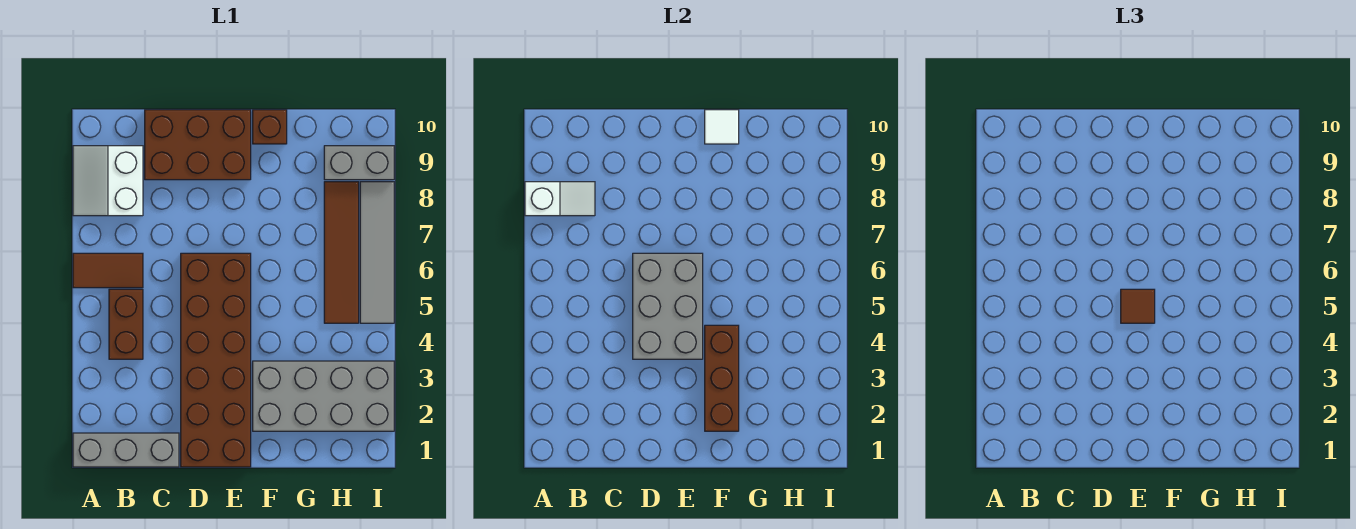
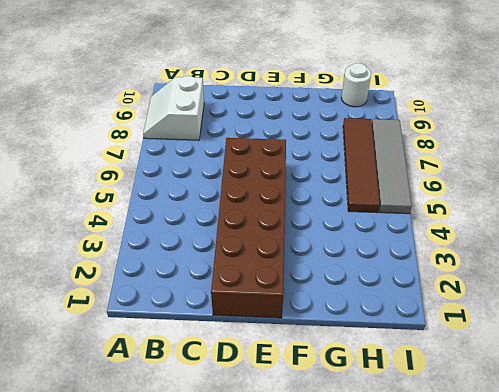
white 1x1 round brick [341,63,371,107] -> none
none -> grey 1x3 brick [73,433,179,467]
none -> brown 1x2 tile [73,253,143,288]
none -> brown 1x2 brick [109,289,143,359]

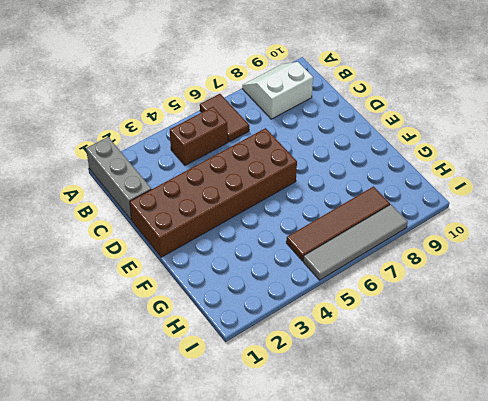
none -> brown 2x3 brick [145,110,251,180]
none -> grey 2x4 brick [253,361,394,431]
none -> brown 1x1 brick [253,110,287,144]

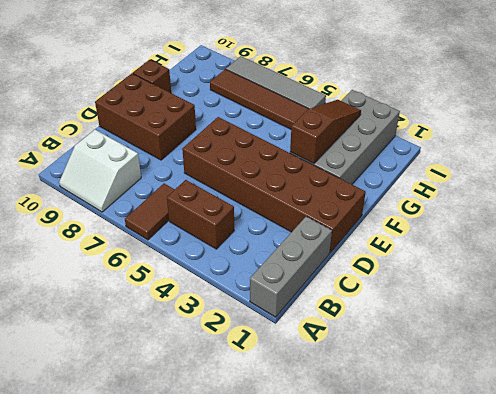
brown 2x3 brick [95,73,196,160] -> brown 2x3 brick turned to [145,110,251,180]
brown 1x3 slope [290,100,361,164] -> brown 1x3 brick [705,325,739,431]
none -> grey 1x2 brick [324,146,394,180]
none -> white 1x2 slope [525,182,595,216]
none -> grey 2x3 brick [633,253,703,359]

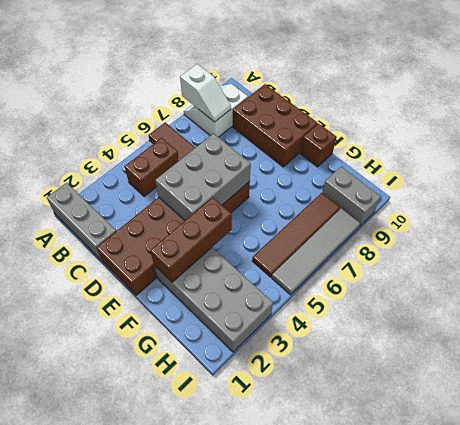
none -> white 1x1 tile [705,110,739,144]
none -> brown 1x1 tile [1121,289,1155,323]

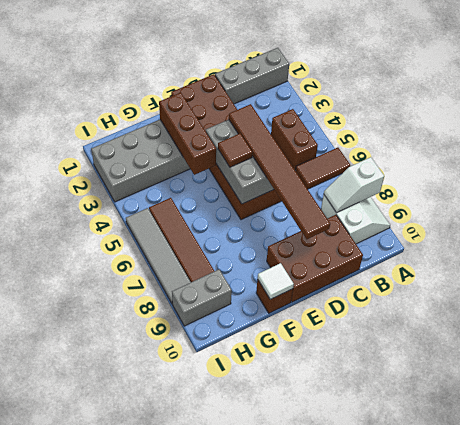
brown 1x6 tile [229,104,330,239] -> none

